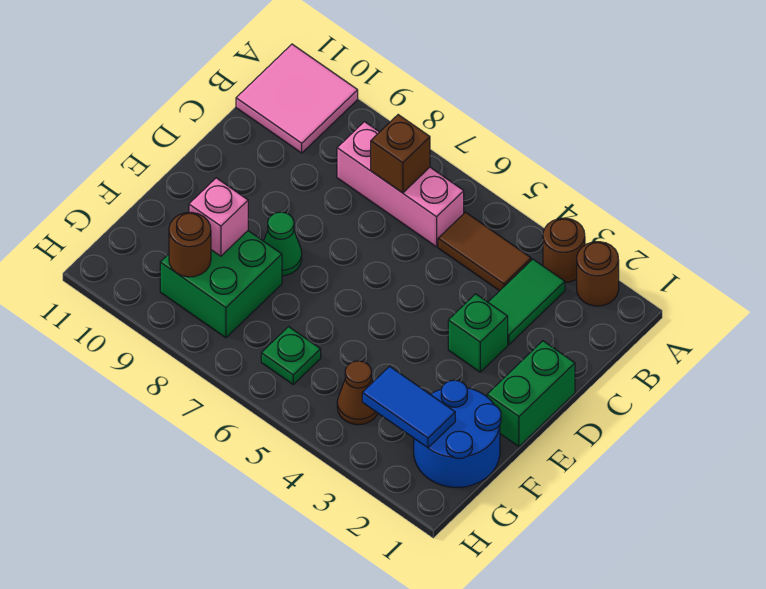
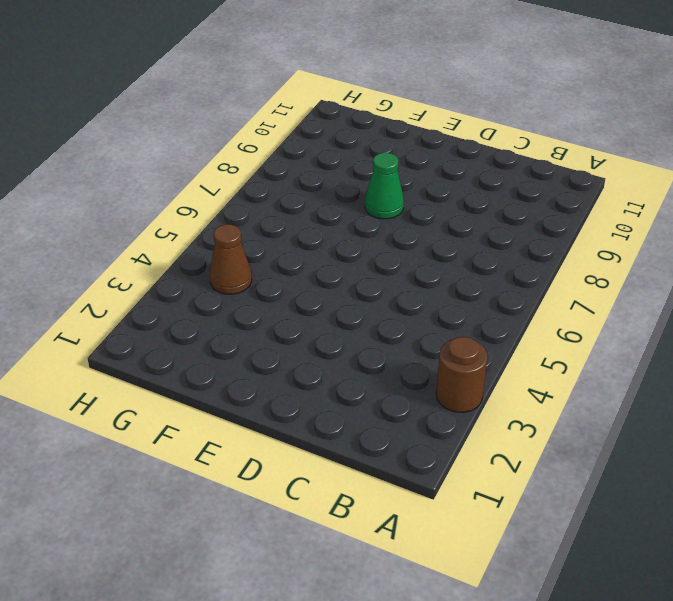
none -> brown 1x1 round brick [577,242,619,306]
none -> pink 2x2 tile [236,44,358,153]
none -> green 1x2 tile [488,259,565,345]

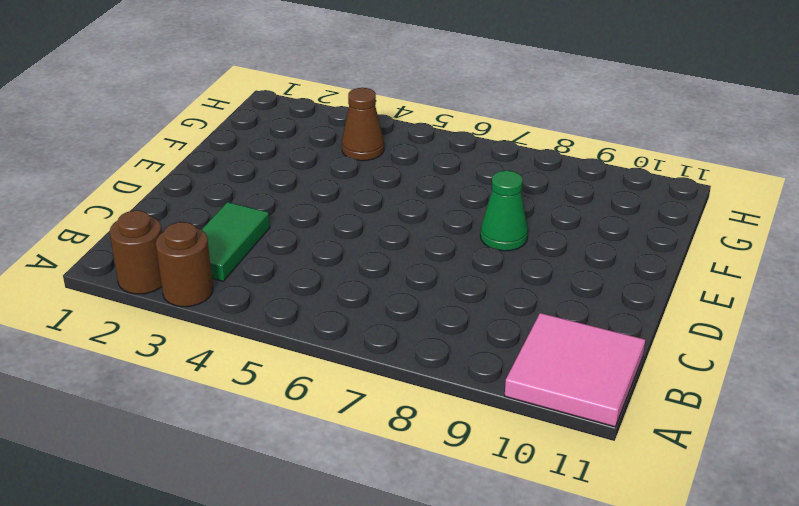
none -> brown 1x2 tile [438,212,531,291]
none -> pink 1x3 brick [337,122,464,247]
none -> green 1x2 brick [487,341,575,447]

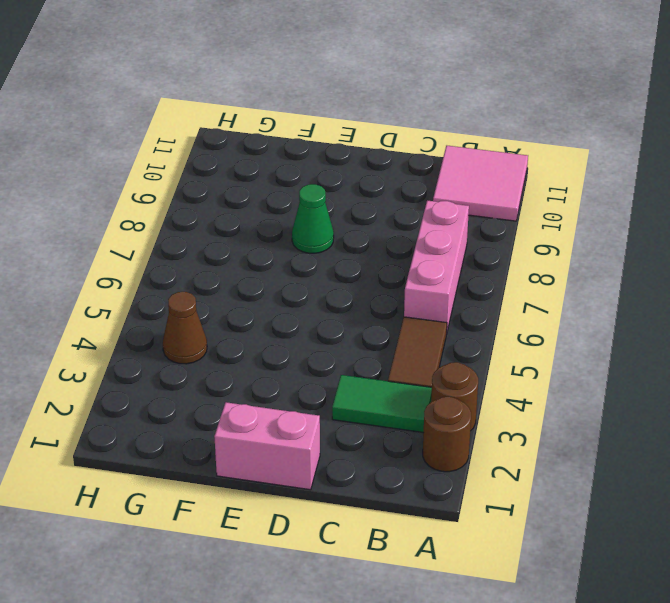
pink 1x2 brick [214,402,320,490] -> green 1x2 brick [487,341,575,447]
none -> green 1x1 brick [448,294,508,372]
none -> blue 2x2 round brick [414,380,501,487]
none -> green 2x2 brick [160,231,282,338]

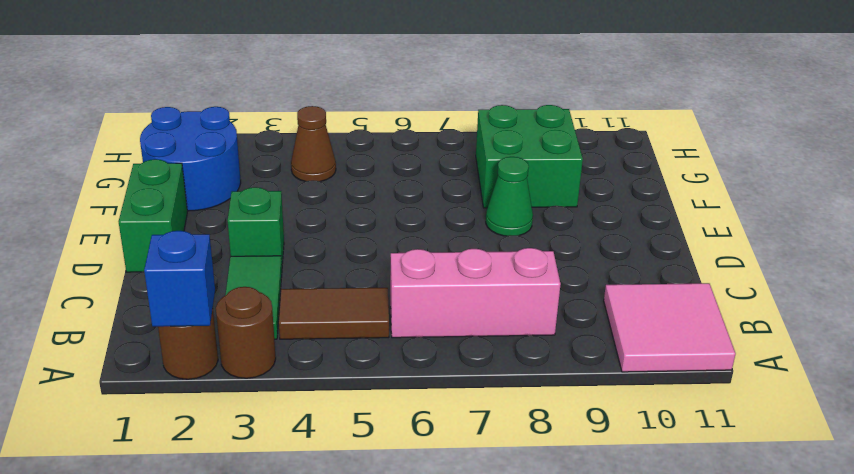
blue 1x1 brick [144,231,215,327] -> none
none -> green 1x1 plate [261,327,321,384]
none -> brown 1x1 brick [371,115,430,193]
none -> pink 1x1 brick [189,178,248,256]

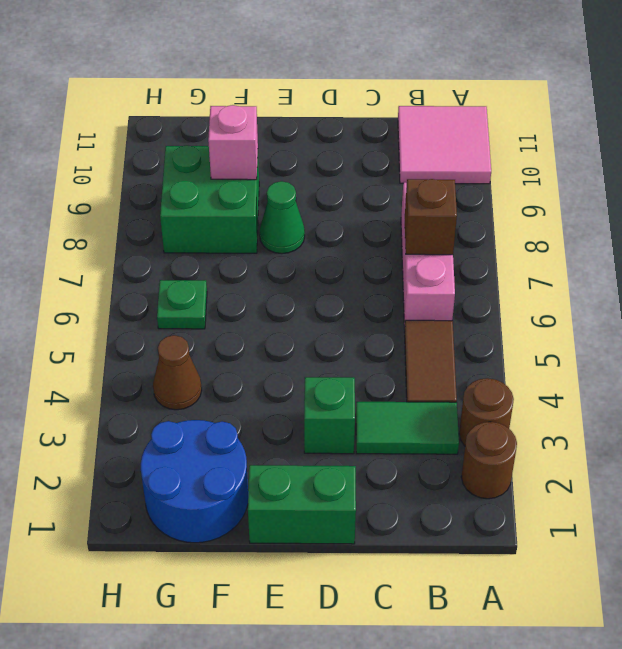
none -> blue 1x2 tile [362,366,455,448]
none -> brown 1x1 round brick [169,212,211,277]

